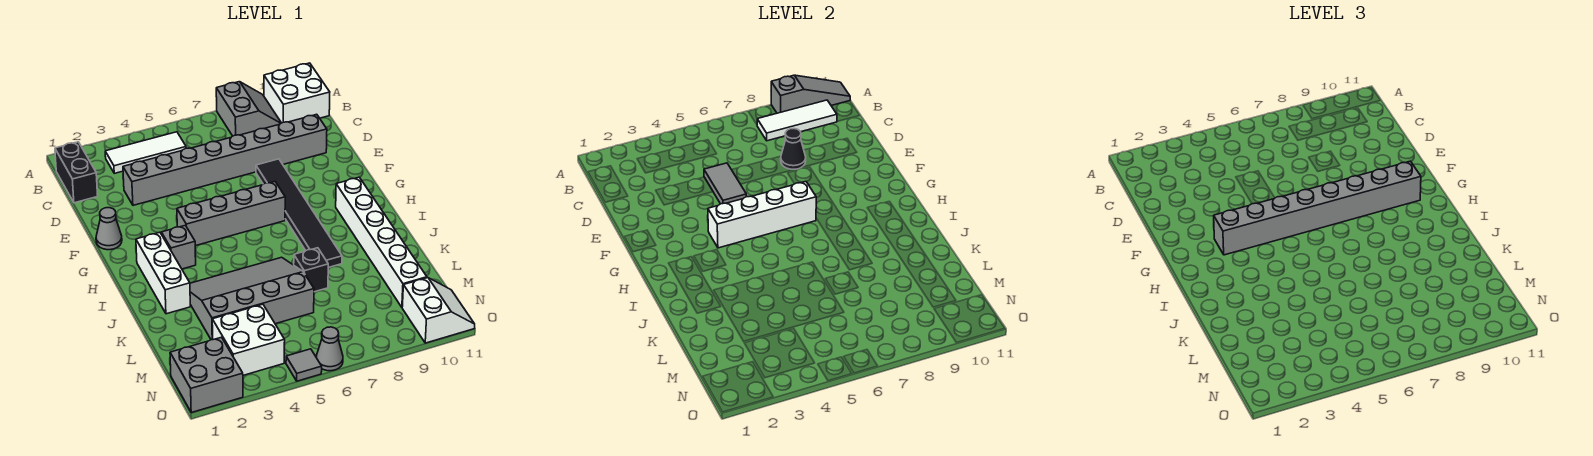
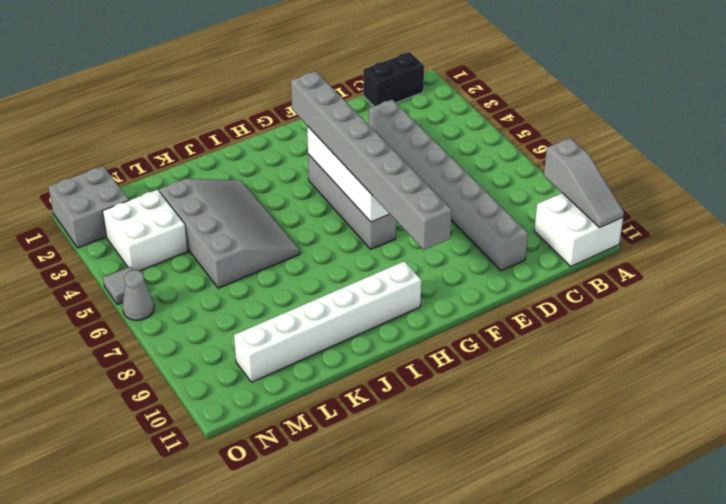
none -> grey 2x2 slope [216,82,281,136]
none -> white 1x3 tile [105,132,186,173]
none -> black 1x6 tile [256,159,342,268]

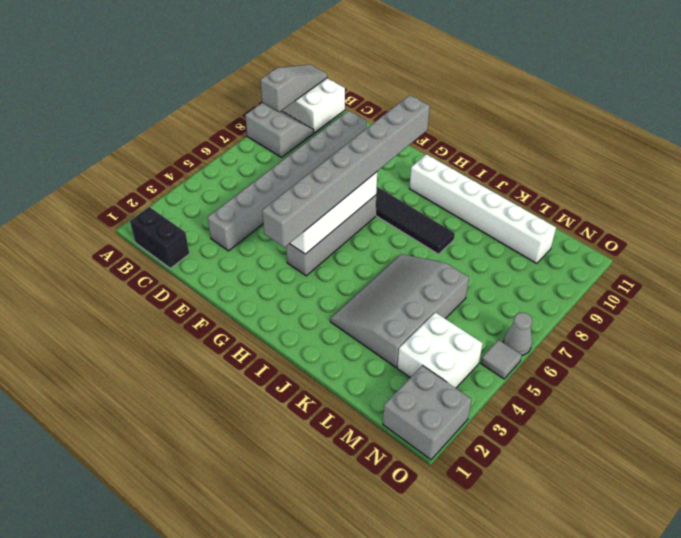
none -> white 1x3 tile [105,132,186,173]
none -> grey 1x1 cone [96,208,122,250]
none -> white 1x3 brick [136,232,190,314]

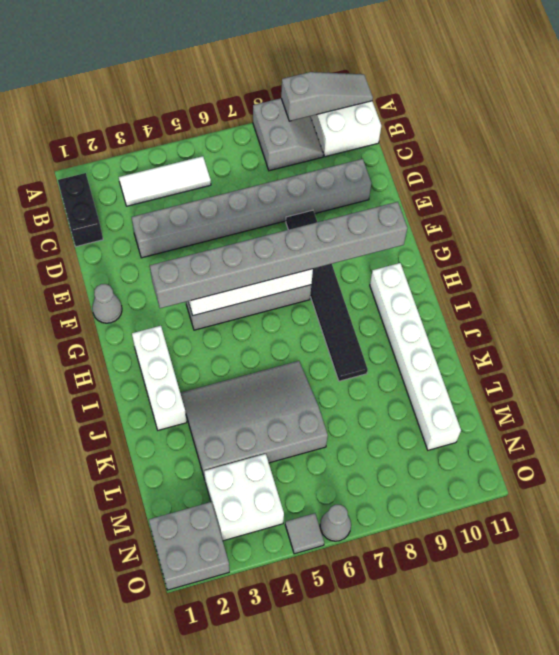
none -> grey 1x1 brick [161,225,196,269]
none -> black 1x1 brick [294,248,328,292]
none -> white 2x2 slope [402,278,475,343]

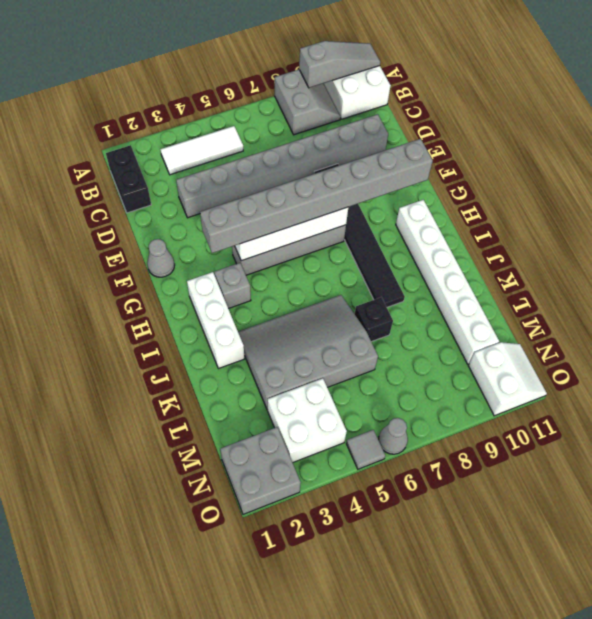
none -> white 1x3 tile [757,100,837,141]
none -> grey 1x2 tile [704,163,746,204]
none -> black 1x1 cone [781,129,806,169]

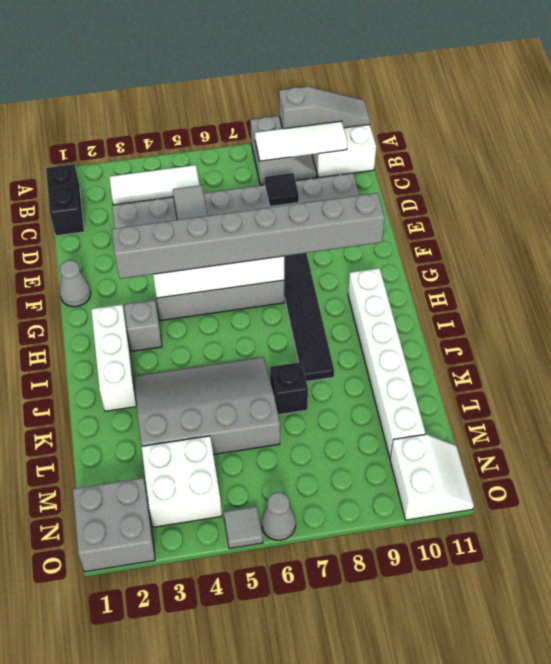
black 1x1 tile [265,173,299,207] -> black 1x1 cone [781,129,806,169]

